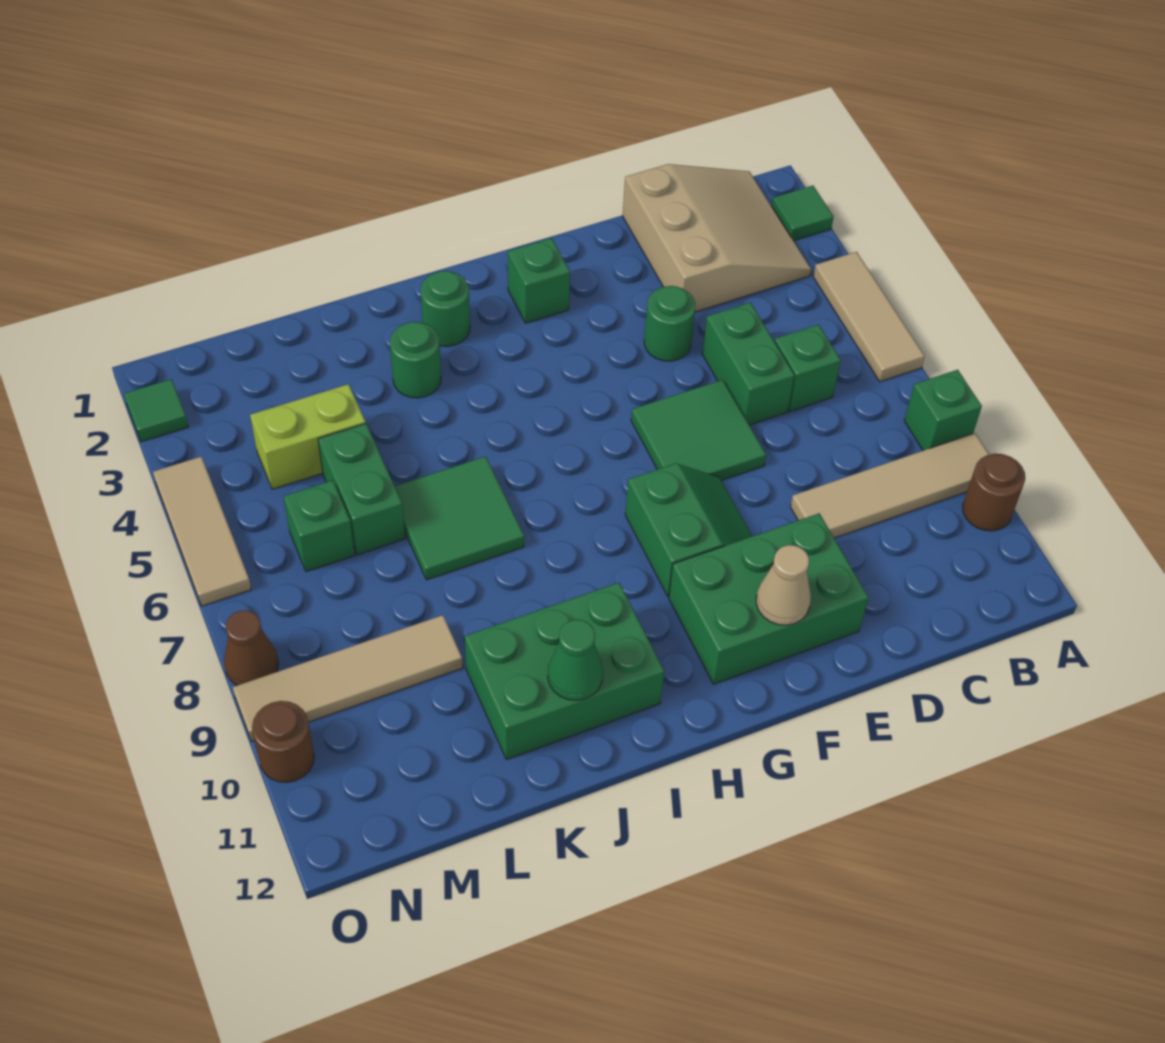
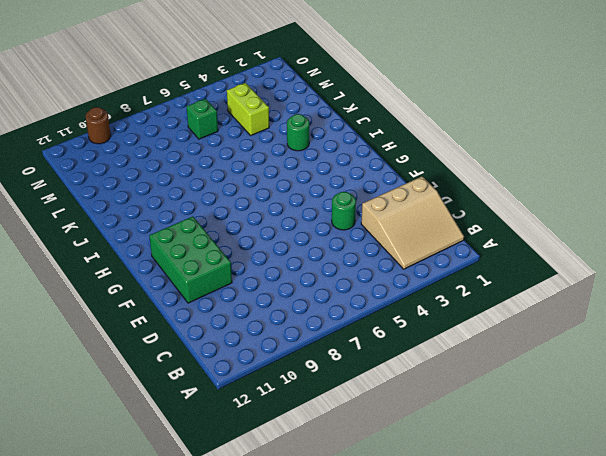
none -> green 1x1 tile [772,186,833,241]
none -> tan 1x3 tile [813,252,925,382]
none -> green 1x1 brick [904,370,982,451]

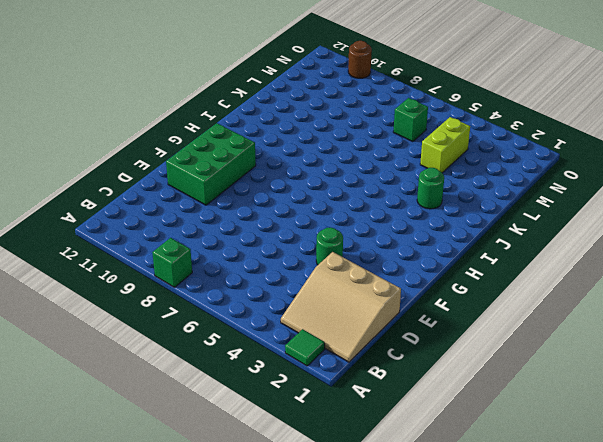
none -> tan 1x3 tile [813,252,925,382]
none -> tan 1x4 tile [790,433,989,538]
none -> brown 1x1 round brick [963,454,1025,531]

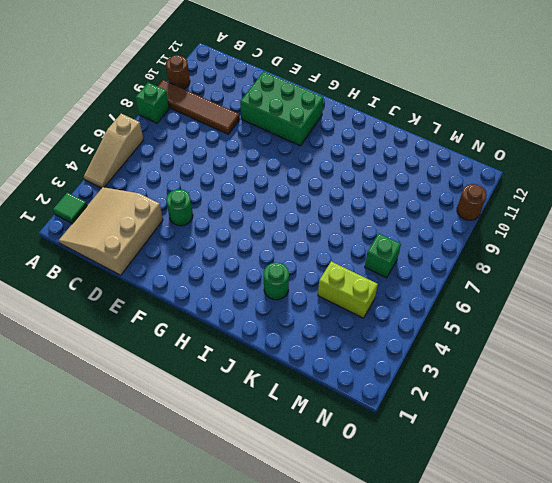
tan 1x3 slope [84,114,144,188] -> tan 1x3 tile [813,252,925,382]
brown 1x4 tile [158,80,240,134] -> tan 1x4 tile [790,433,989,538]
none -> green 1x1 brick [774,325,841,411]
none -> green 1x2 brick [702,303,794,425]
none -> green 2x2 tile [631,380,766,480]

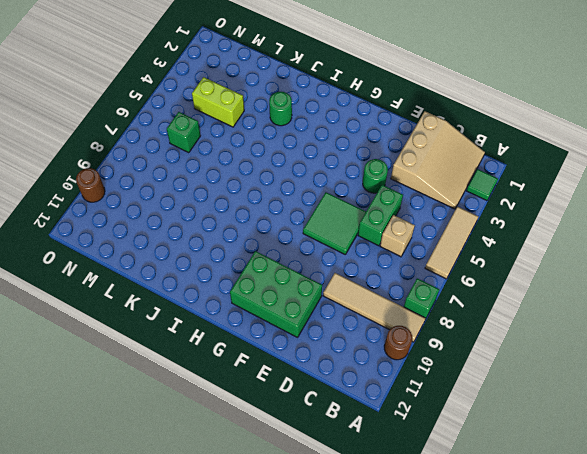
tan 1x1 brick [380,215,415,257] -> green 1x1 brick [774,325,841,411]
none -> green 2x2 slope [625,463,752,596]
none -> green 1x1 brick [508,238,570,323]
none -> green 1x1 round brick [421,271,470,346]

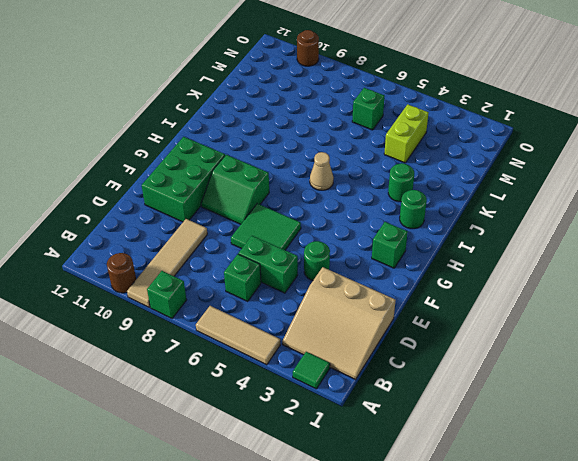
tan 1x1 cone [310,152,334,190] -> tan 1x1 cone moved to [756,545,811,625]
none -> green 2x3 brick [465,583,664,760]
none -> green 2x2 tile [395,456,524,580]
none -> green 1x2 brick [318,424,405,555]

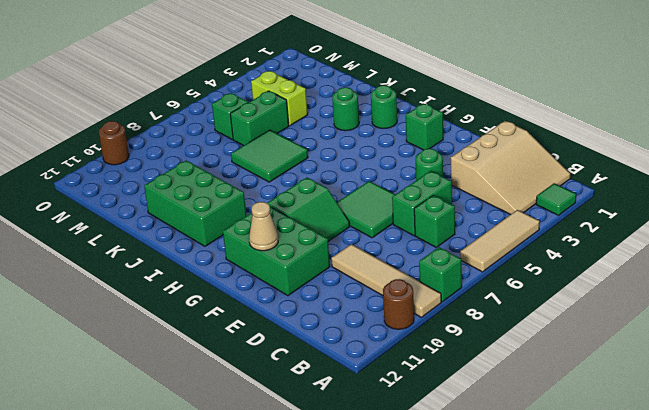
none -> tan 1x4 tile [233,615,463,742]
none -> green 1x1 tile [124,379,188,442]
none -> tan 1x3 tile [153,457,251,606]

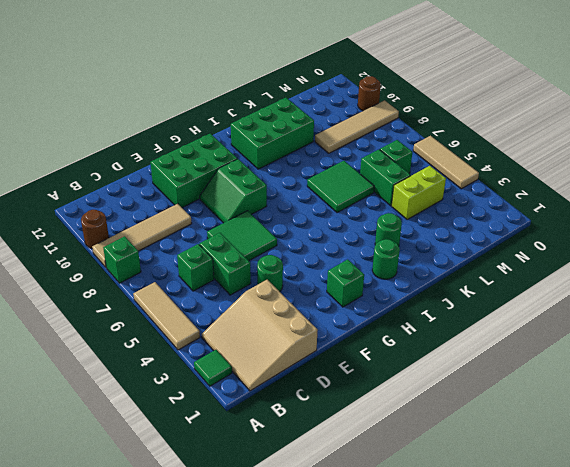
none -> green 1x1 tile [124,379,188,442]
none -> brown 1x1 cone [224,610,279,685]
none -> tan 1x1 cone [756,545,811,625]

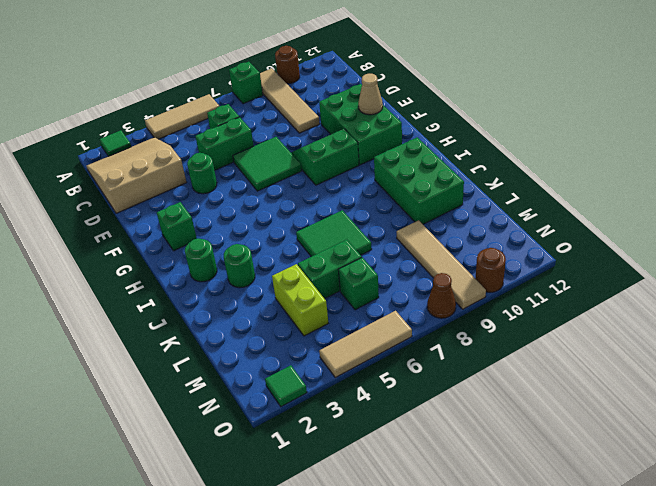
none -> green 1x1 cone [548,620,603,700]

